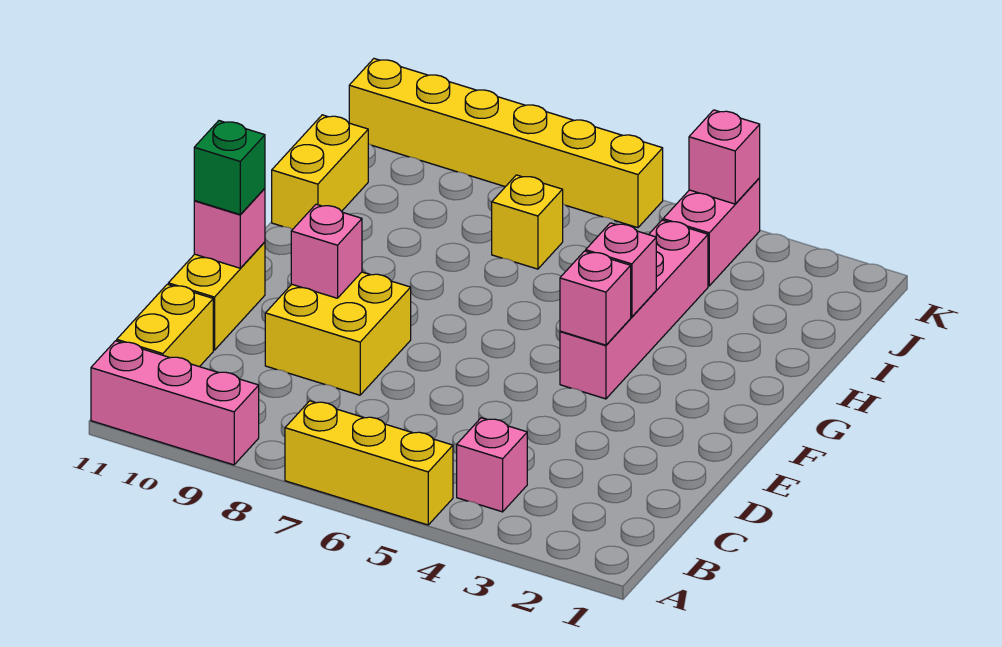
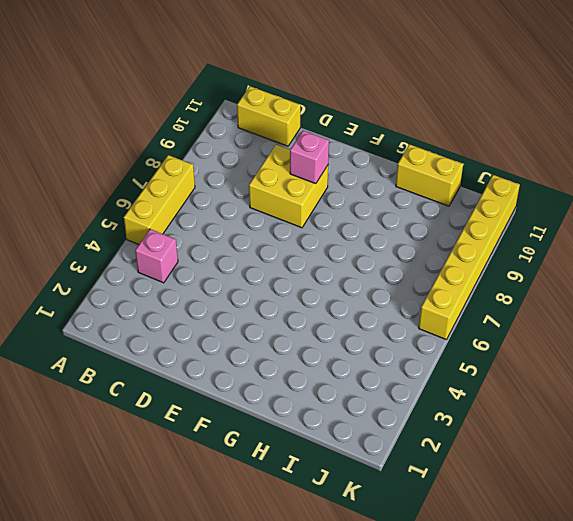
none -> pink 1x3 brick [91,341,259,465]
none -> yellow 1x2 brick [168,242,265,350]
none -> pink 1x4 brick [560,220,708,399]

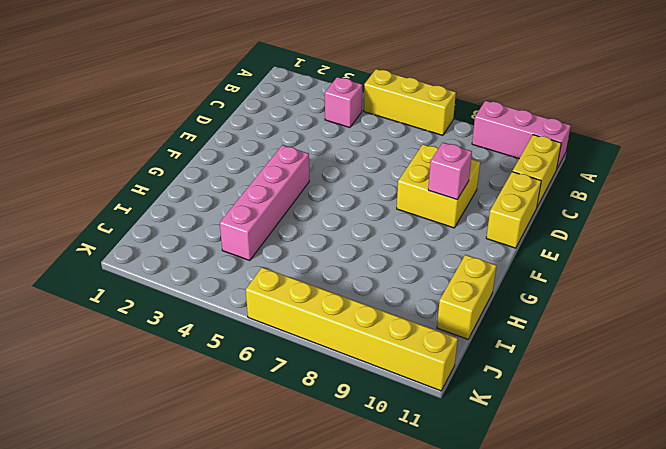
none -> yellow 1x1 brick [492,175,563,269]
none -> pink 1x2 brick [663,178,760,286]
none -> pink 1x1 brick [194,188,265,268]

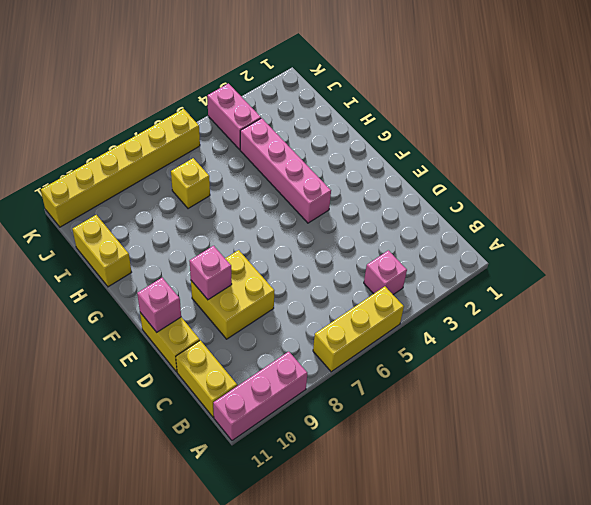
none -> pink 1x1 brick [560,251,631,345]
none -> pink 1x1 brick [586,223,656,317]
none -> pink 1x1 brick [689,110,760,204]

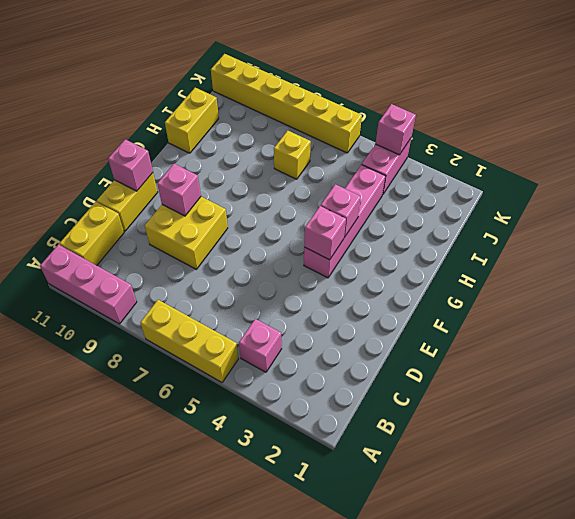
none -> green 1x1 brick [194,121,265,215]

